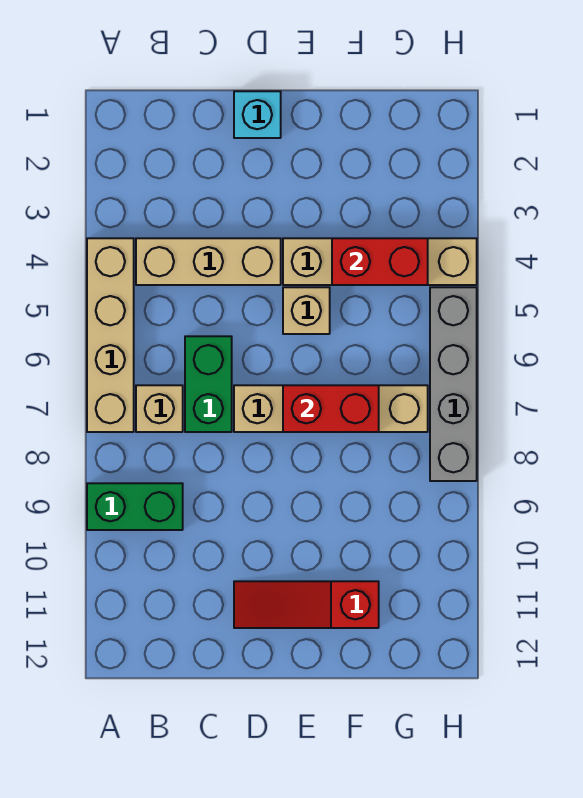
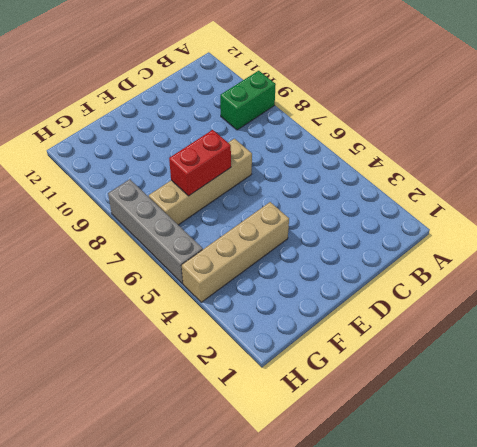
none -> tan 1x4 brick [87,238,134,432]
none -> tan 1x3 brick [136,238,281,285]
none -> tan 1x1 brick [136,385,183,432]

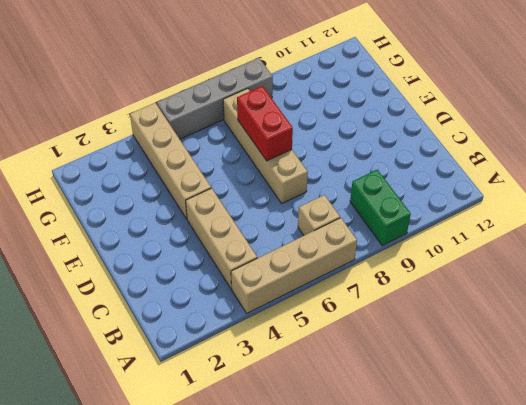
none -> green 1x2 brick [185,336,232,432]
none -> cyan 1x1 brick [234,91,281,138]
none -> red 1x3 slope [234,581,379,628]

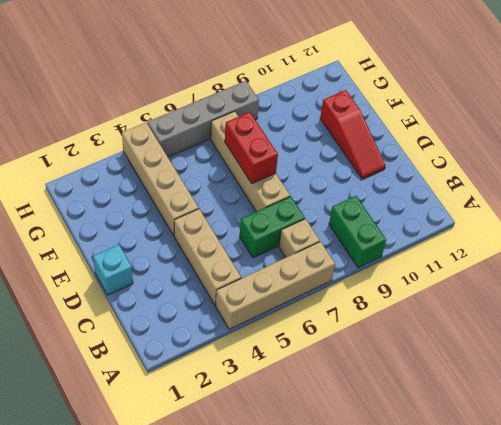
none -> tan 1x1 brick [283,287,330,334]
none -> red 1x2 brick [332,238,428,285]

